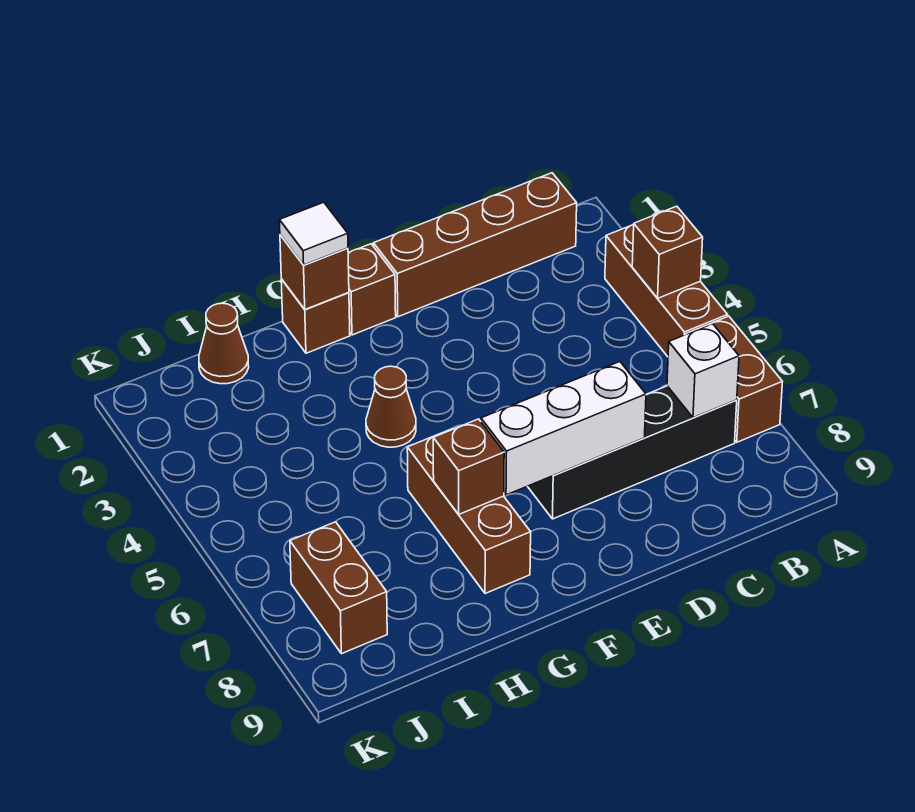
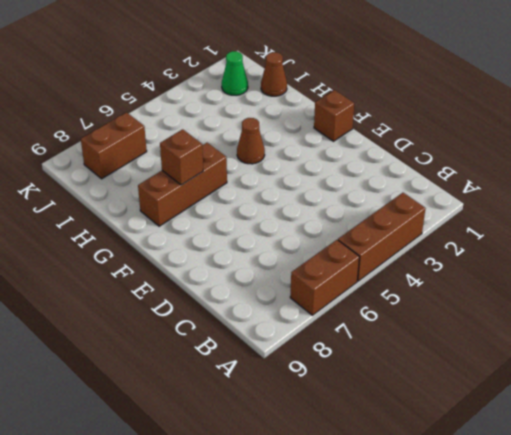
green 1x1 cone [222,51,248,95] -> none
none -> brown 1x4 brick [373,173,577,317]
none -> black 1x4 brick [527,386,737,519]
none -> brown 1x1 brick [281,279,350,353]

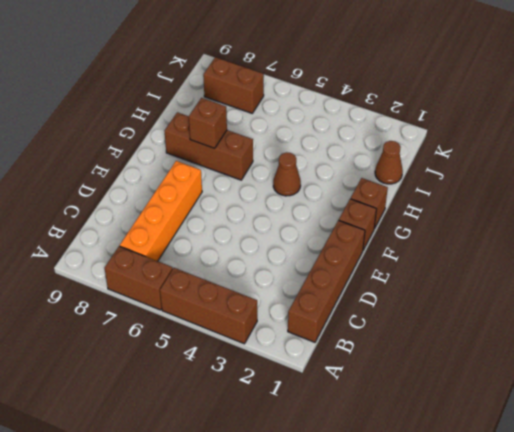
orange 1x4 brick [120,161,202,261] -> black 1x4 brick [527,386,737,519]
none -> brown 1x1 brick [632,206,703,298]
none -> white 1x1 brick [667,324,739,418]
none -> white 1x3 brick [481,362,646,495]

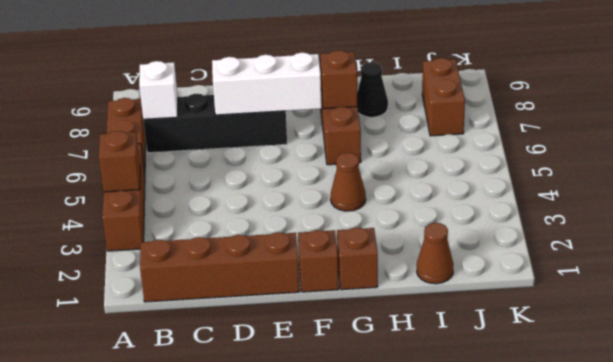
black 1x1 cone [357,62,388,117] -> none
none -> brown 1x1 brick [280,235,349,309]
none -> white 1x1 tile [279,202,348,265]

